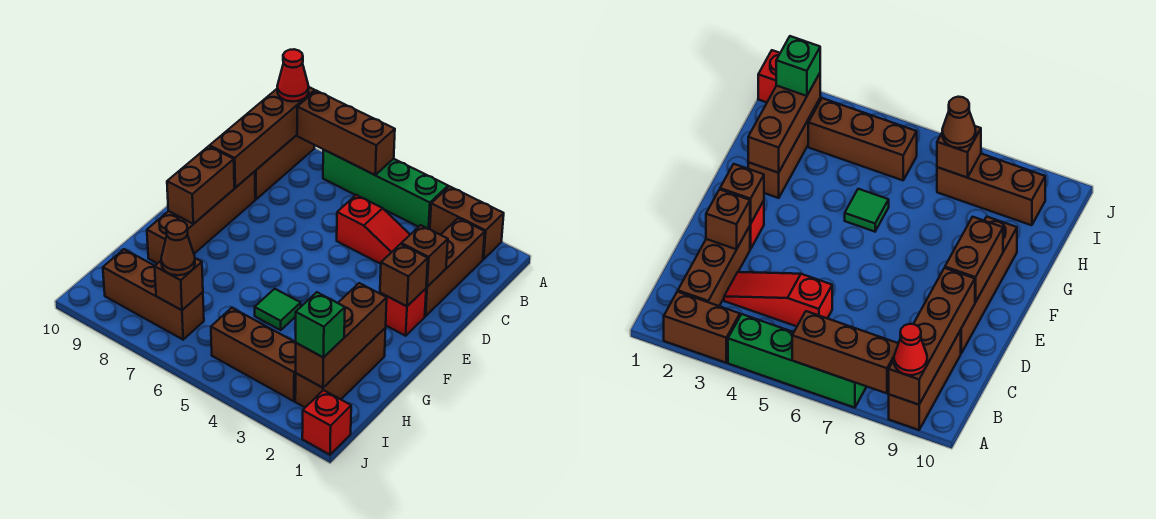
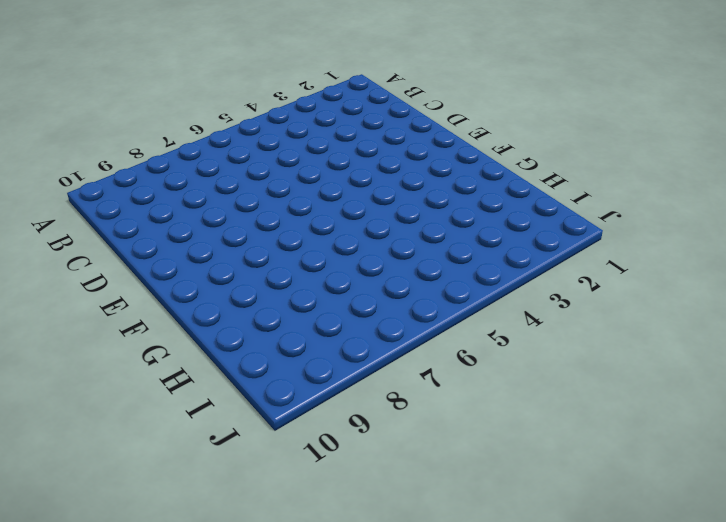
none -> brown 1x2 brick [430,186,504,259]
none -> green 1x4 brick [323,150,448,229]
none -> brown 1x3 brick [255,135,314,199]

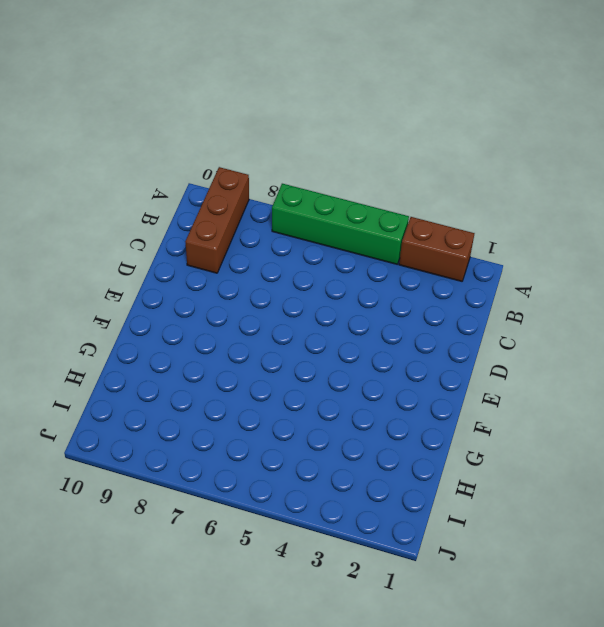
none -> brown 1x3 brick [425,218,485,316]
none -> red 1x3 slope [337,195,410,264]
none -> brown 1x4 brick [147,171,255,264]

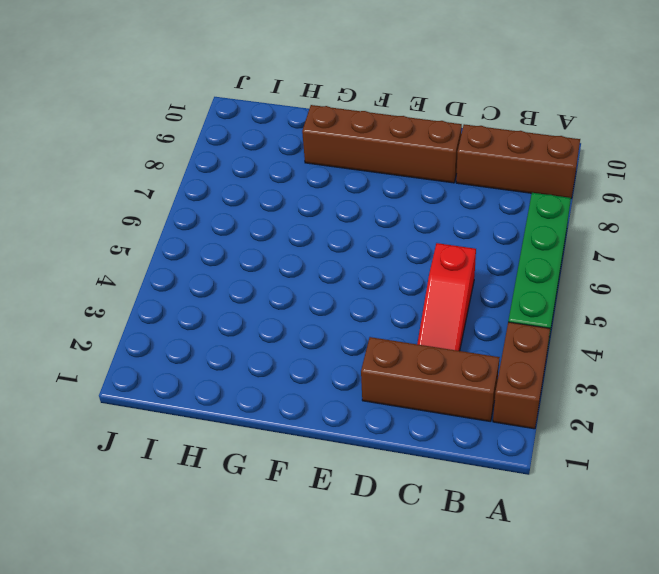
none -> red 1x1 brick [380,289,426,336]
none -> brown 1x3 brick [295,328,386,407]
none -> green 1x1 tile [255,289,301,330]

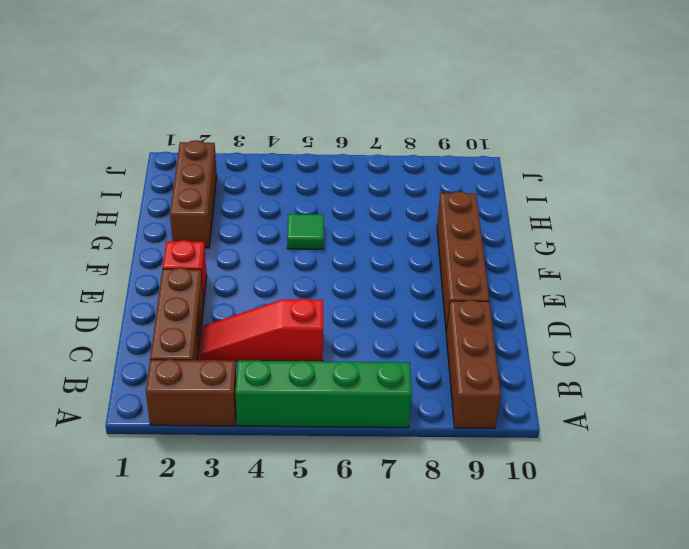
none -> brown 1x3 brick [211,308,296,401]
none -> brown 1x3 brick [103,249,204,340]
none -> red 1x1 brick [302,390,351,455]

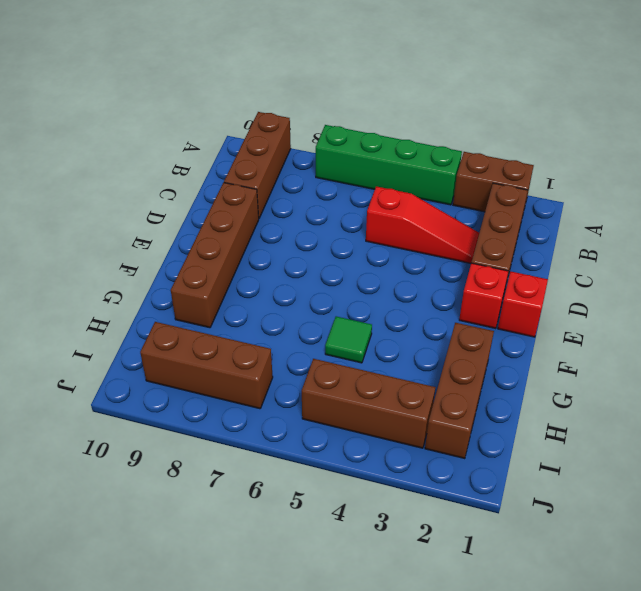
red 1x1 brick [498,272,548,337] -> red 1x1 brick moved to [302,390,351,455]
none -> brown 1x3 brick [297,91,395,175]
none -> brown 1x4 brick [210,87,315,188]
none -> brown 1x1 brick [401,225,448,287]

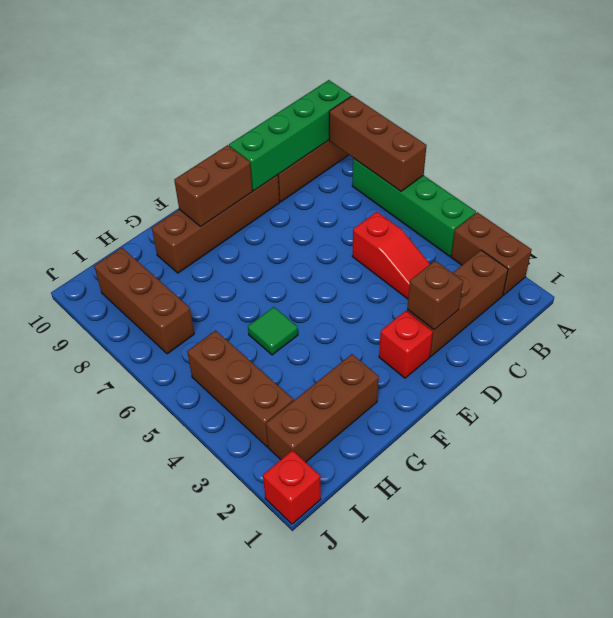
green 1x4 brick [229,80,351,190] -> brown 1x4 brick [210,87,315,188]
none -> brown 1x1 brick [380,244,428,306]
none -> brown 1x3 brick [296,283,387,388]
none -> brown 1x1 brick [155,258,203,310]

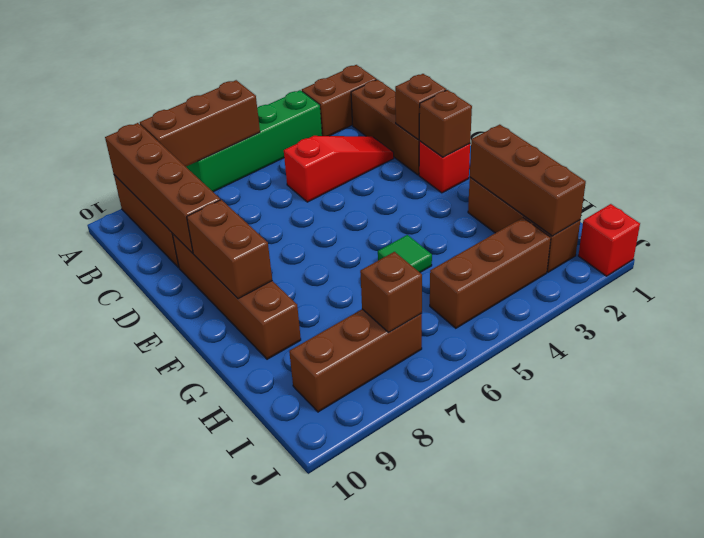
none -> red 1x1 cone [277,49,309,102]
none -> green 1x1 brick [296,292,345,358]
none -> brown 1x1 cone [161,220,195,275]

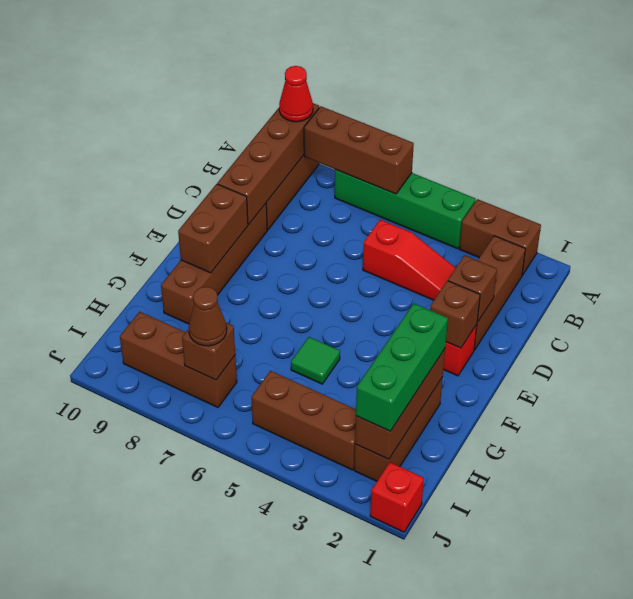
green 1x3 brick [356,304,448,431] -> green 1x1 brick [296,292,345,358]

